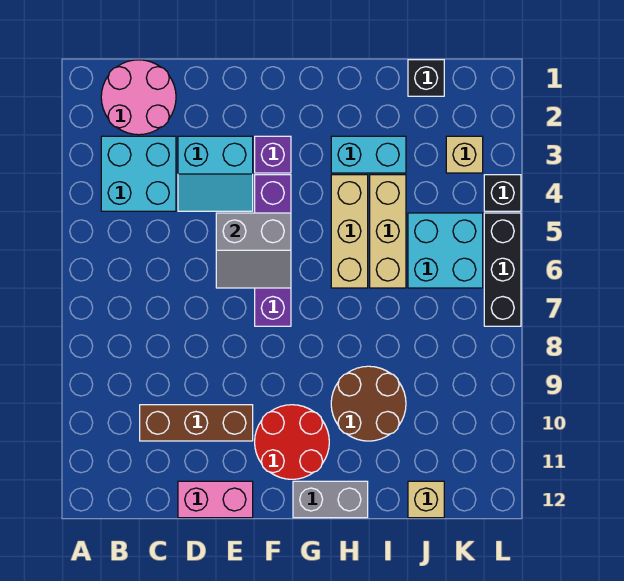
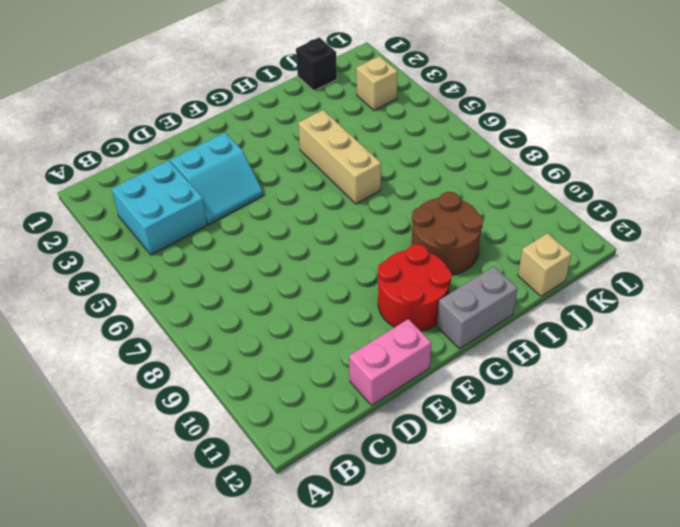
none -> pink 2x2 round brick [101,60,176,135]
none -> brown 1x3 brick [140,405,253,441]
none -> purple 1x1 brick [255,136,291,173]

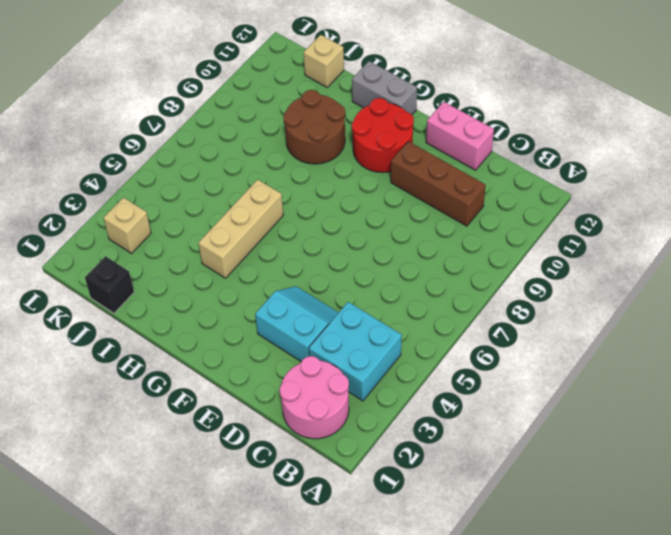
none -> purple 1x1 brick [255,136,291,173]
none -> purple 1x4 brick [255,175,291,326]
none -> cyan 1x2 brick [331,136,406,173]

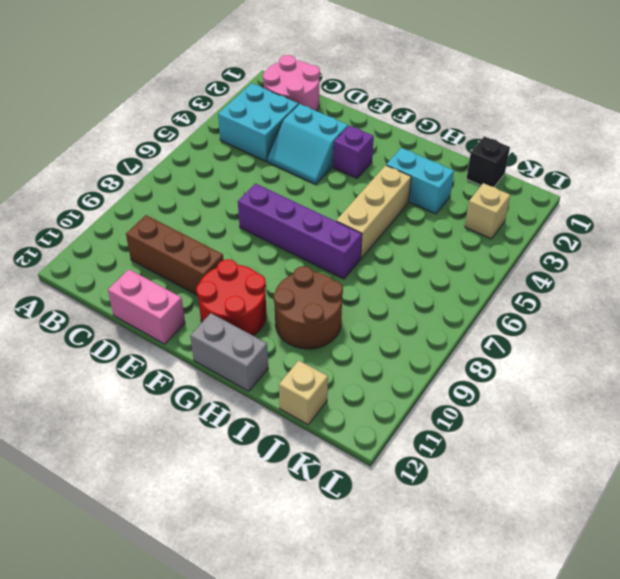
purple 1x4 brick [238,184,362,279] -> purple 1x4 brick turned to [255,175,291,326]
none -> tan 1x3 brick [370,175,406,288]
none -> cyan 2x2 brick [408,213,483,288]
none -> black 1x1 brick [484,175,521,211]

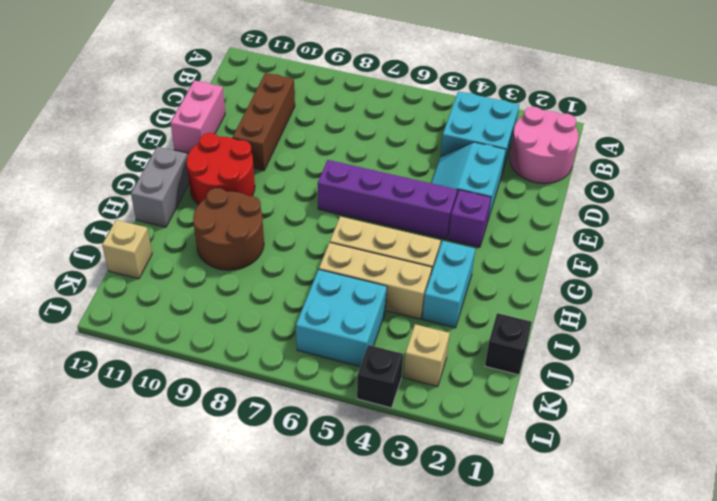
none -> black 1x3 brick [484,213,521,326]
none -> grey 2x2 slope [216,213,291,288]

